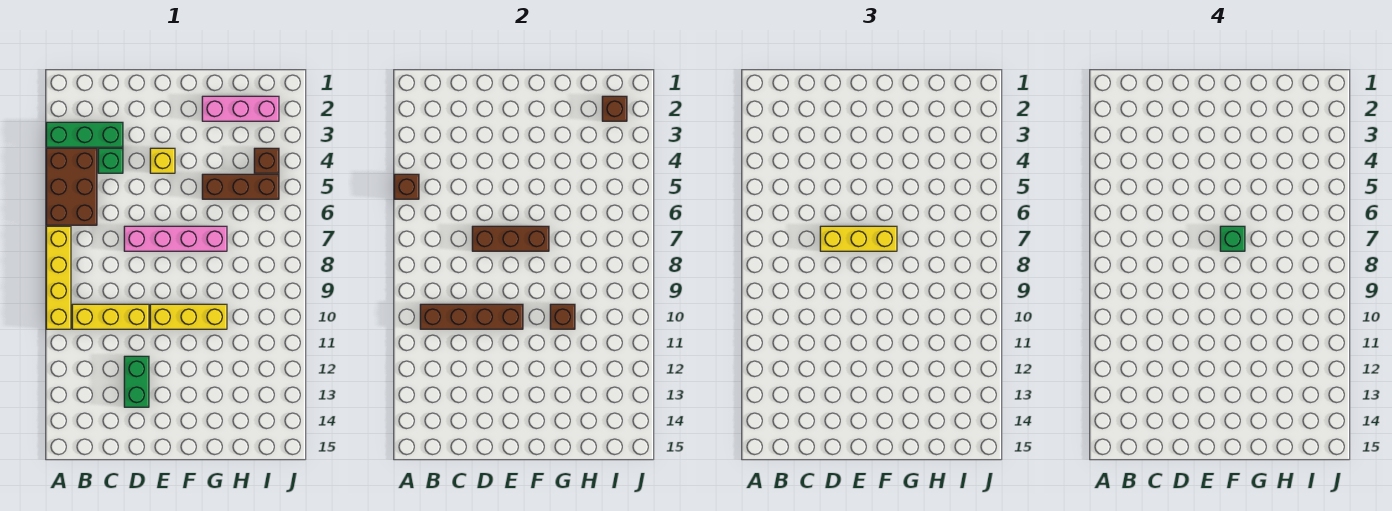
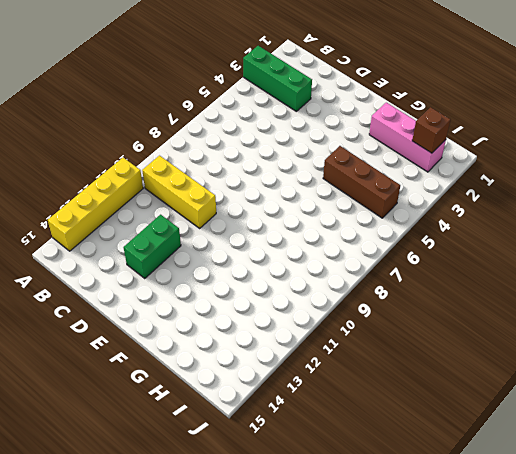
yellow 1x4 brick [48,158,143,251] -> yellow 1x4 brick moved to [46,226,71,329]
none -> brown 2x3 brick [46,148,97,225]
none -> green 1x1 brick [98,148,123,173]
none -> pink 1x4 brick [124,226,227,251]

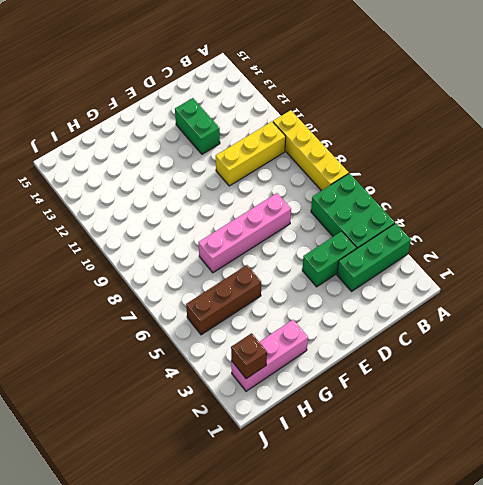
green 2x3 brick [311,173,395,249] -> brown 2x3 brick [46,148,97,225]
green 1x2 brick [302,231,357,287] -> green 1x1 brick [98,148,123,173]
none -> yellow 1x1 brick [150,148,175,173]
none -> yellow 1x3 brick [150,304,227,329]
none -> brown 1x1 brick [254,148,279,173]

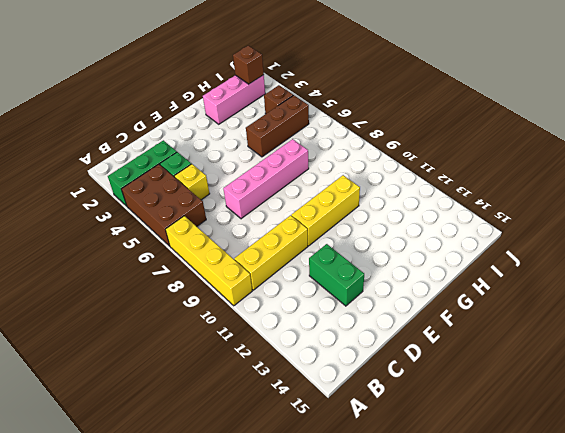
yellow 1x1 brick [174,164,210,200] -> yellow 1x1 brick moved to [150,148,175,173]
none -> brown 1x1 brick [394,174,419,199]
none -> brown 1x4 brick [420,304,523,329]
none -> brown 1x3 brick [472,226,549,251]

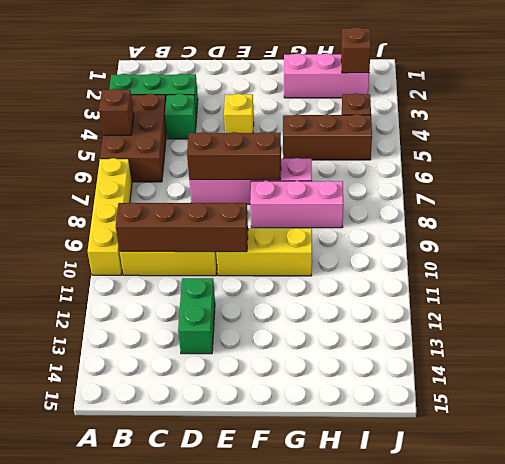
pink 1x3 brick [250,181,343,228] -> none
none -> brown 1x1 brick [550,304,575,329]
none -> yellow 1x3 brick [820,226,897,251]
none -> green 1x1 brick [1220,226,1245,251]

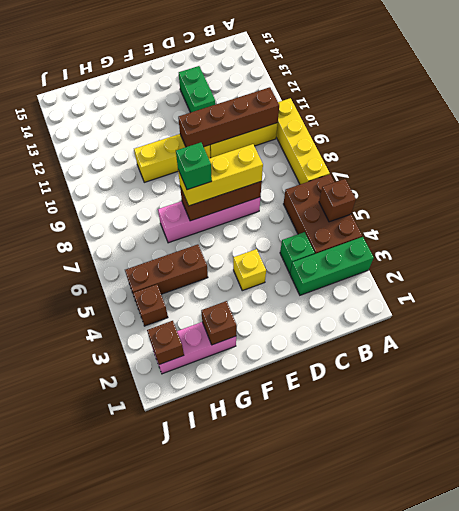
brown 1x1 brick [201,301,237,345] -> brown 1x1 brick moved to [550,304,575,329]

